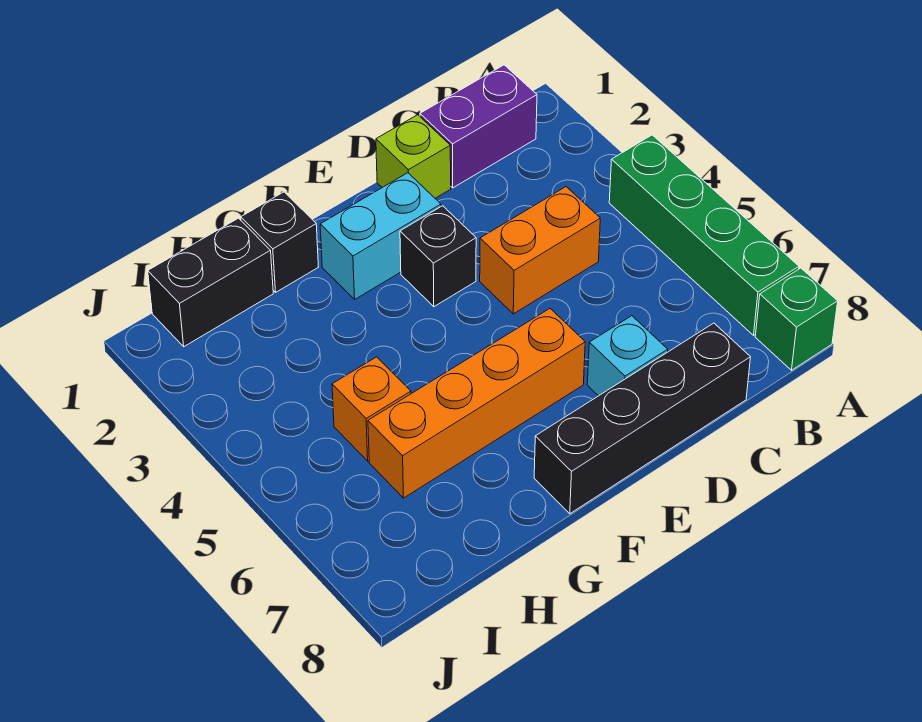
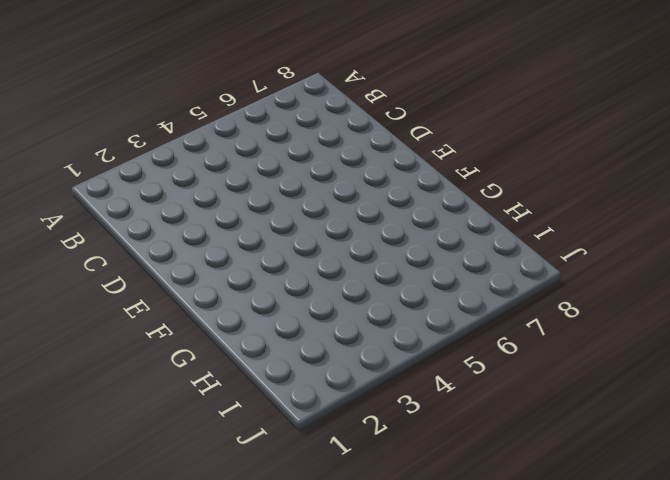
none -> green 1x4 brick [609,135,799,335]
none -> green 1x1 brick [755,268,838,370]
none -> purple 1x2 brick [420,65,537,188]

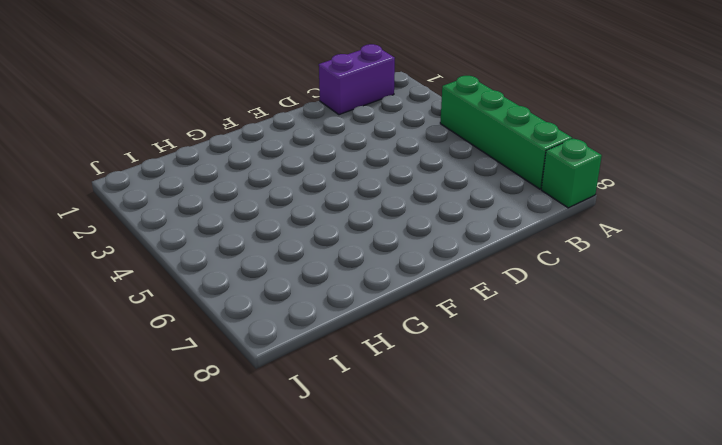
none -> orange 1x2 brick [480,187,600,314]
none -> black 1x4 brick [534,323,750,514]
none -> lime 1x1 brick [376,115,451,198]

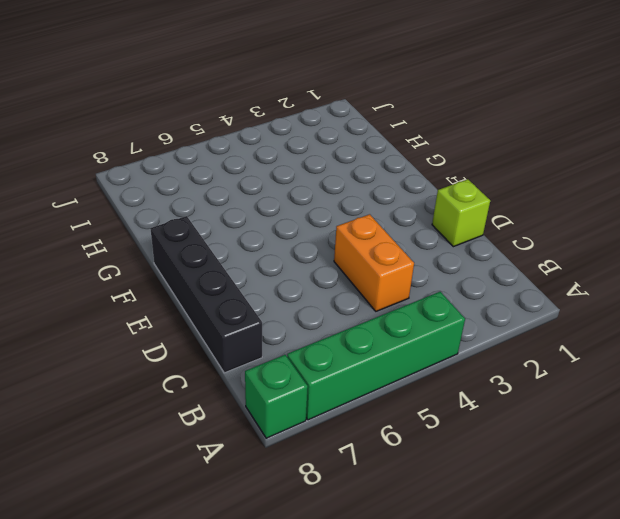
none -> purple 1x2 brick [420,65,537,188]
none -> cyan 1x1 brick [587,316,668,396]
none -> cyan 1x2 brick [320,173,441,299]

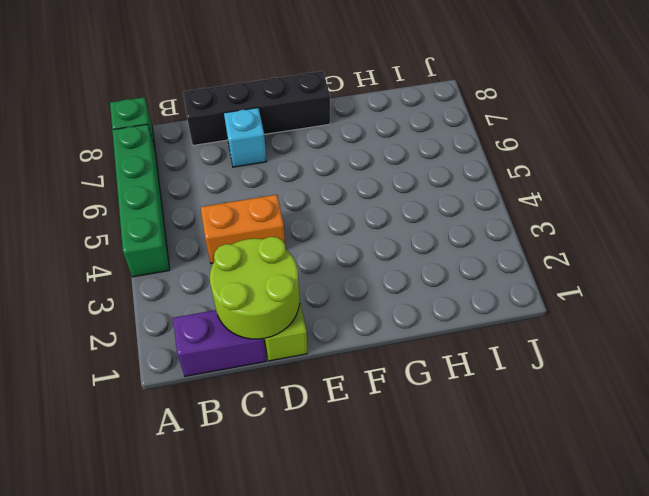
lime 2x2 round brick [210,237,299,339] -> none
none -> cyan 1x2 brick [320,173,441,299]
none -> black 1x1 brick [400,206,476,307]
none -> orange 1x4 brick [368,309,585,498]

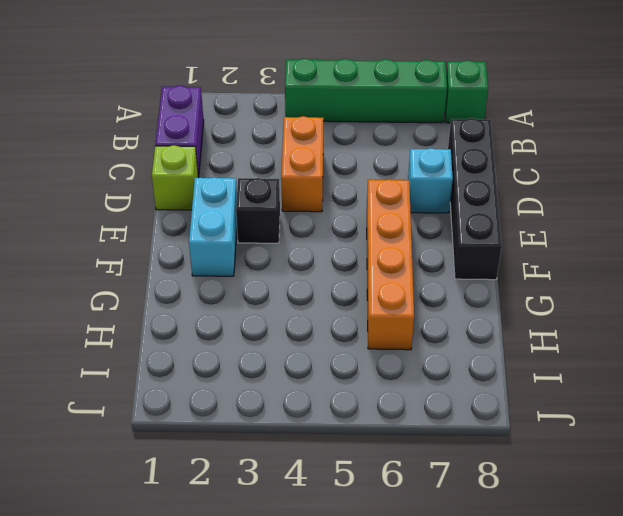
none -> black 1x1 brick [241,192,318,292]
none -> black 1x2 brick [148,218,273,347]
none -> orange 1x1 brick [332,357,411,461]

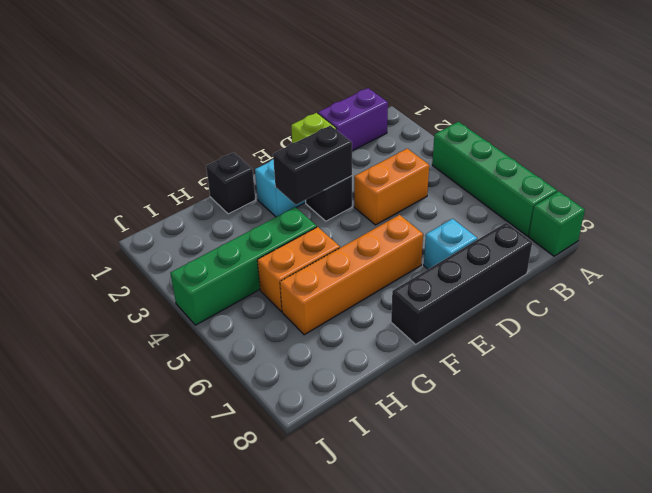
black 1x2 brick [273,126,352,205] -> black 1x2 brick moved to [148,218,273,347]
green 1x4 brick [170,207,317,325] -> none
orange 1x2 brick [257,227,340,312] -> orange 1x1 brick [332,357,411,461]

